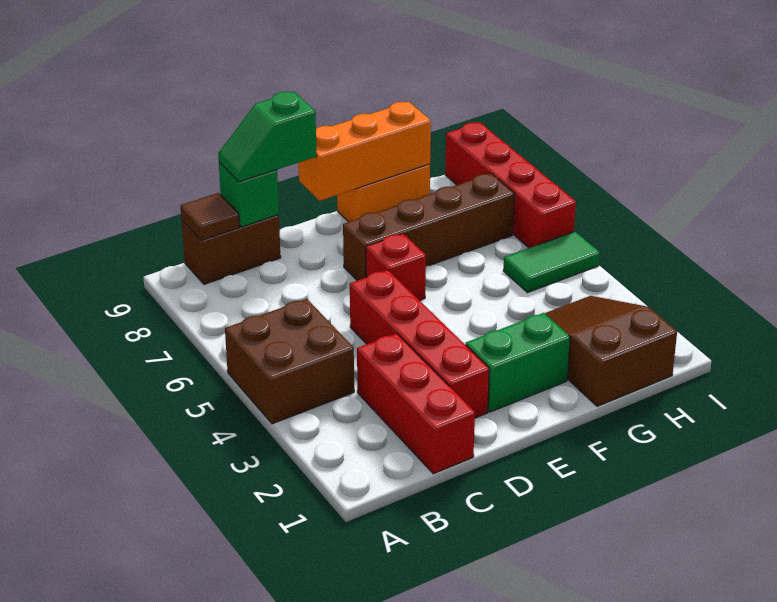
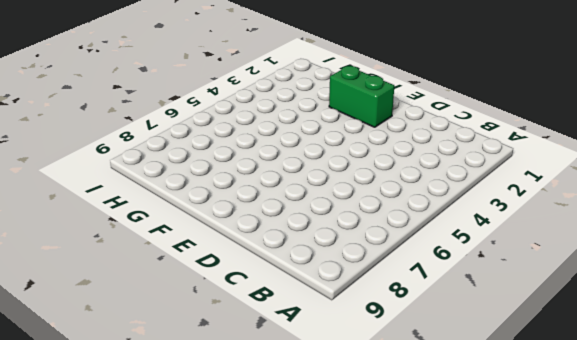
none -> brown 2x2 brick [225,299,354,424]
none -> brown 1x2 brick [182,215,281,284]
none -> red 1x3 brick [357,333,475,474]

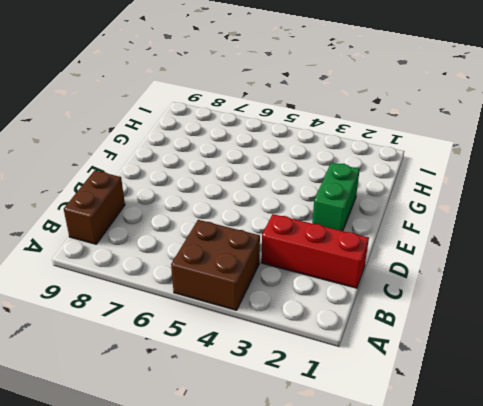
none -> red 1x4 brick [350,270,489,418]
none -> red 1x1 brick [366,233,426,301]
none -> brown 1x4 brick [343,173,514,281]

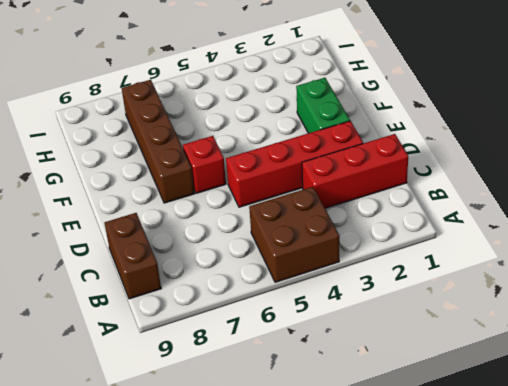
none -> orange 1x2 brick [337,164,430,222]
none -> brown 2x3 slope [545,296,677,407]
none -> green 1x2 tile [503,232,600,293]

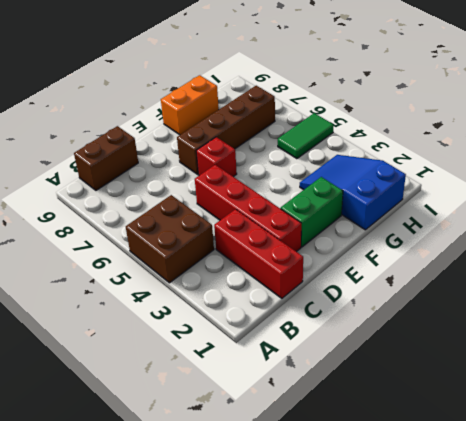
blue 2x3 slope [300,155,406,230] -> brown 2x3 slope [545,296,677,407]
none -> red 1x4 brick [445,122,576,248]
none -> brown 1x1 tile [180,193,239,240]
none -> green 1x1 brick [219,162,279,227]

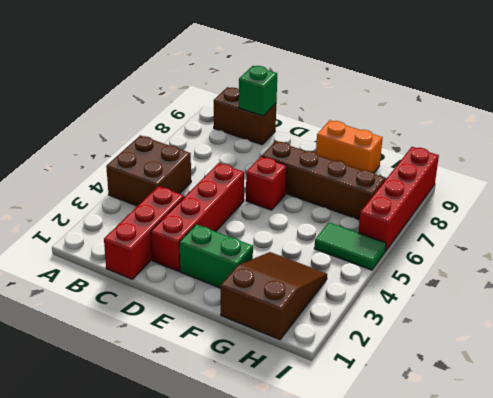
none -> brown 1x1 tile [180,193,239,240]
none -> orange 1x3 brick [298,102,431,201]
none -> green 1x2 slope [218,92,317,182]

